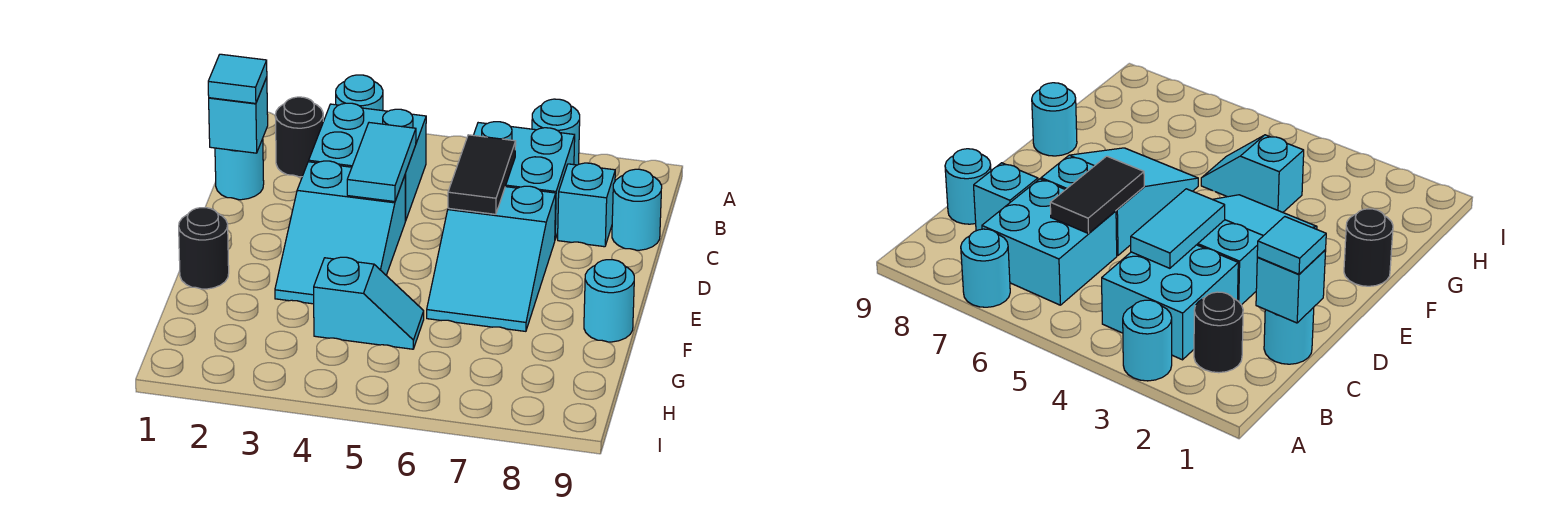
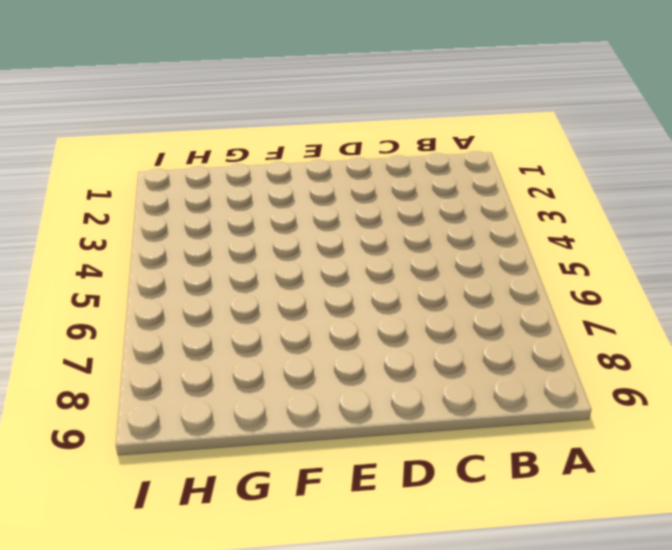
none -> cyan 1x1 round brick [336,75,383,111]
none -> cyan 1x1 round brick [532,99,580,165]
none -> black 1x1 round brick [275,97,323,177]

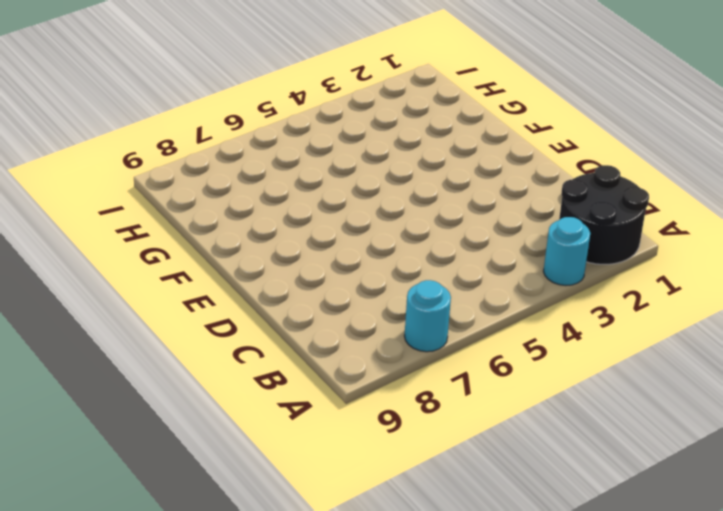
black 2x2 round brick [559,165,649,264] -> black 1x1 round brick [275,97,323,177]
none -> cyan 2x2 brick [309,103,426,221]
none -> cyan 2x2 brick [474,122,575,239]
none -> cyan 1x1 round brick [215,139,264,200]

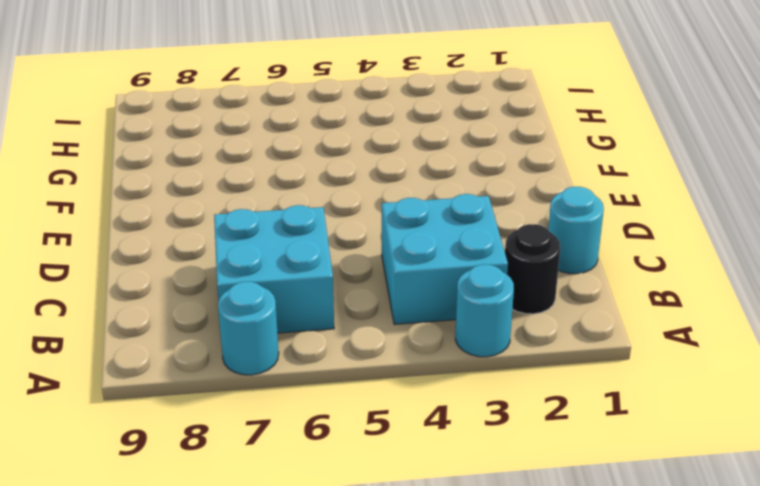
none -> cyan 1x1 brick [558,163,615,247]
none -> cyan 1x1 round brick [612,169,662,250]
none -> cyan 2x3 slope [275,161,405,304]

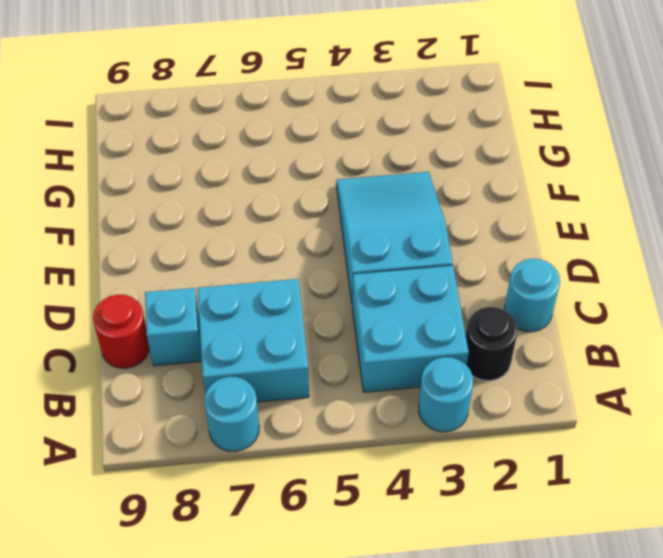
red 1x1 round brick [93,295,149,368] -> cyan 1x1 round brick [612,169,662,250]
none -> cyan 2x3 slope [427,186,556,331]
none -> black 1x1 round brick [179,208,229,289]
none -> cyan 1x1 round brick [584,260,634,342]

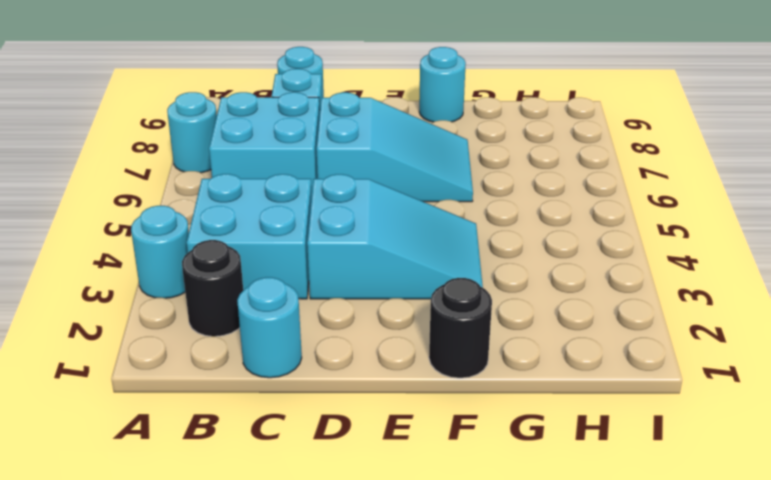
none -> cyan 1x2 slope [314,257,424,349]
none -> cyan 1x1 brick [209,77,268,153]
none -> cyan 1x2 tile [347,123,416,202]

